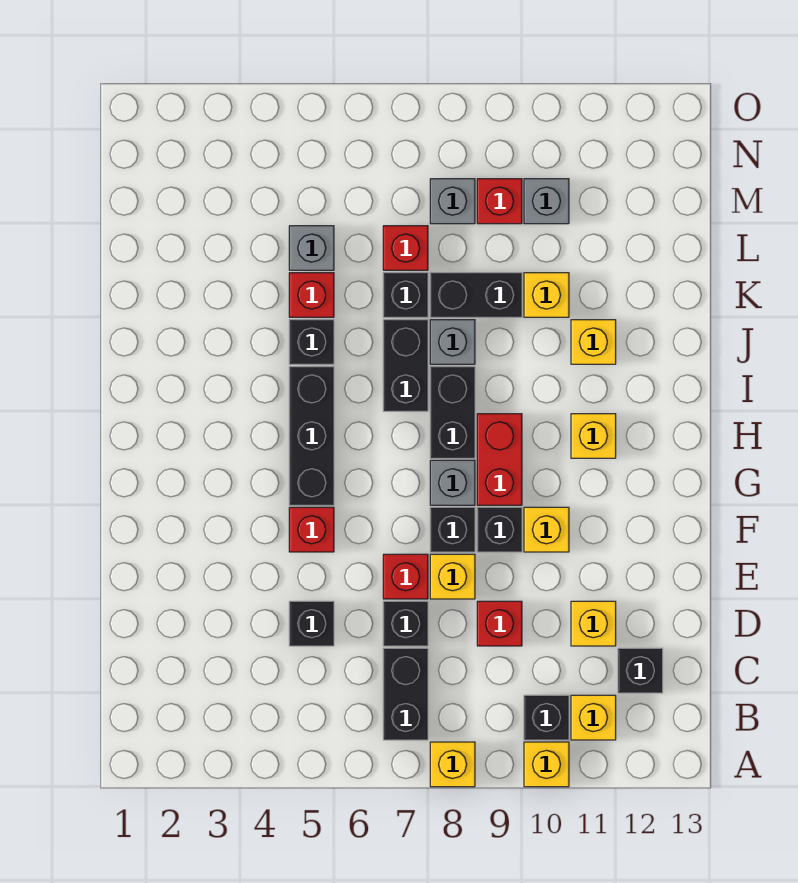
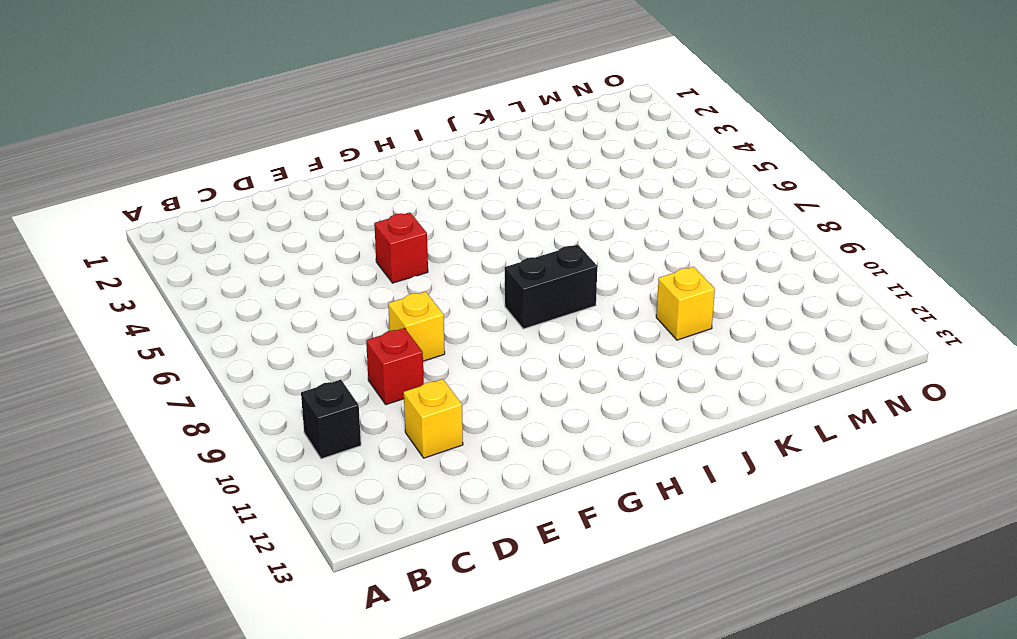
none -> yellow 1x1 brick [430,742,475,787]
none -> yellow 1x1 brick [524,742,569,787]
none -> black 1x2 brick [383,648,428,740]
none -> yellow 1x1 brick [571,695,616,740]

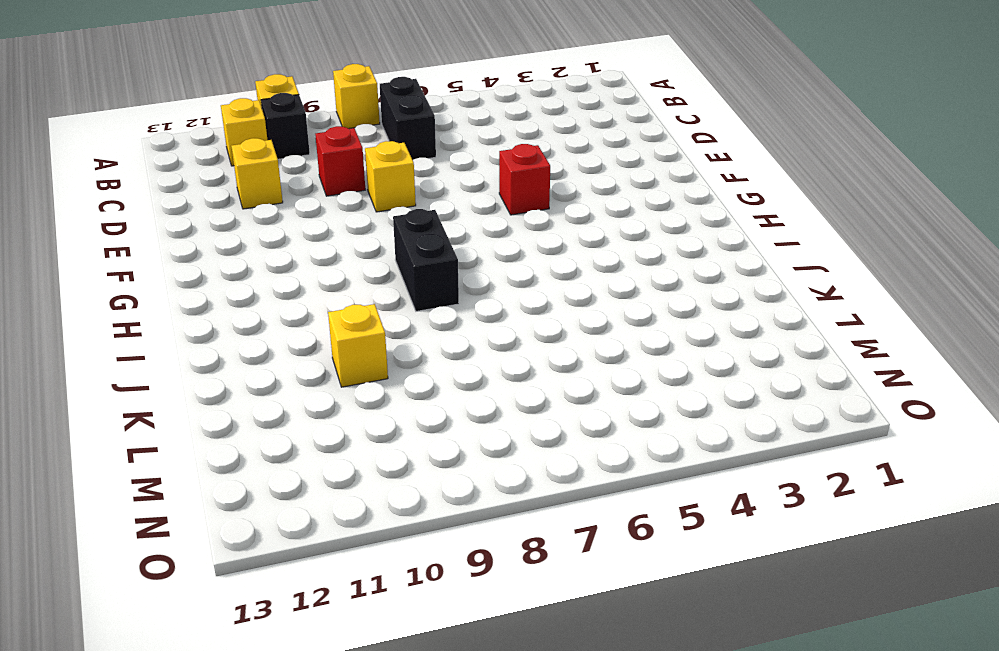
none -> black 1x1 brick [618,648,663,693]
none -> black 1x1 brick [289,601,334,646]
none -> black 1x1 brick [383,601,428,646]
none -> red 1x1 brick [383,554,428,599]

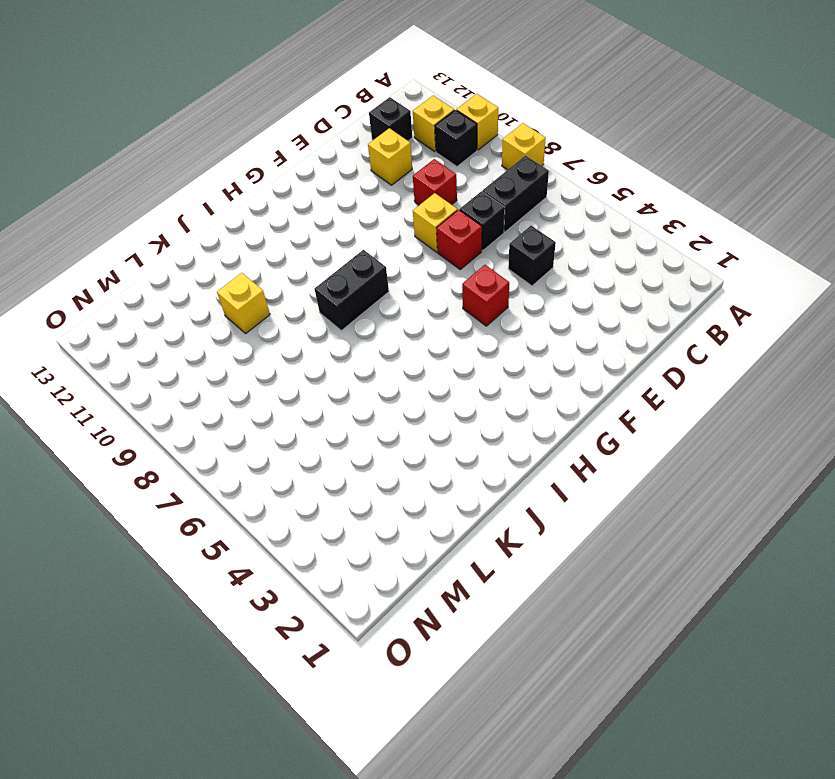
none -> black 1x1 brick [430,507,475,552]
none -> black 1x1 brick [477,507,522,552]
none -> yellow 1x1 brick [524,507,569,552]
none -> black 1x3 brick [289,367,334,505]

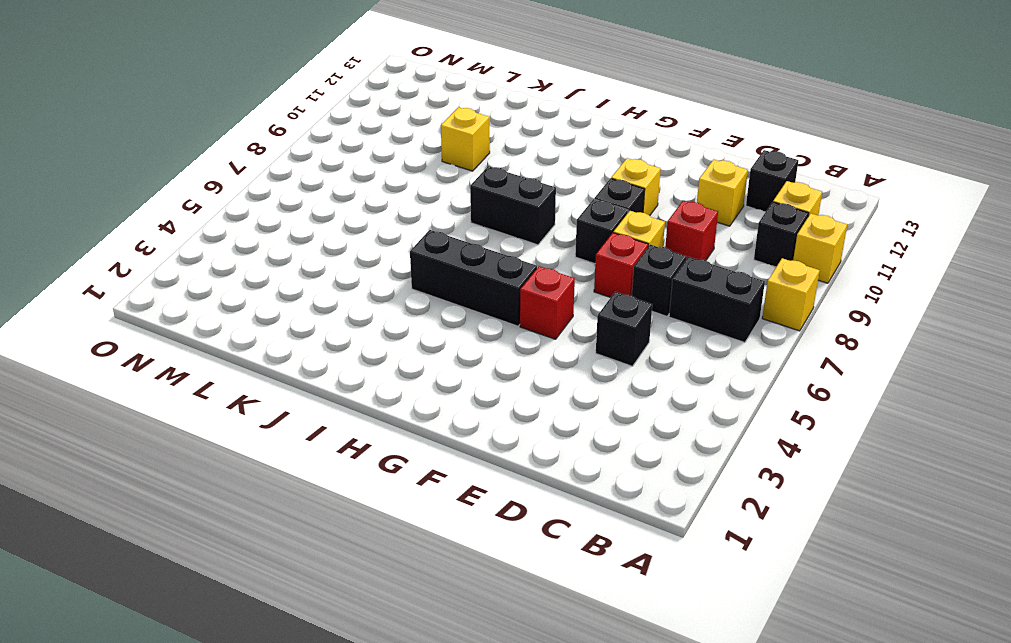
none -> grey 1x1 brick [430,460,475,505]
none -> red 1x2 brick [477,414,522,505]
none -> yellow 1x1 brick [571,414,616,458]
none -> black 1x2 brick [383,320,428,411]

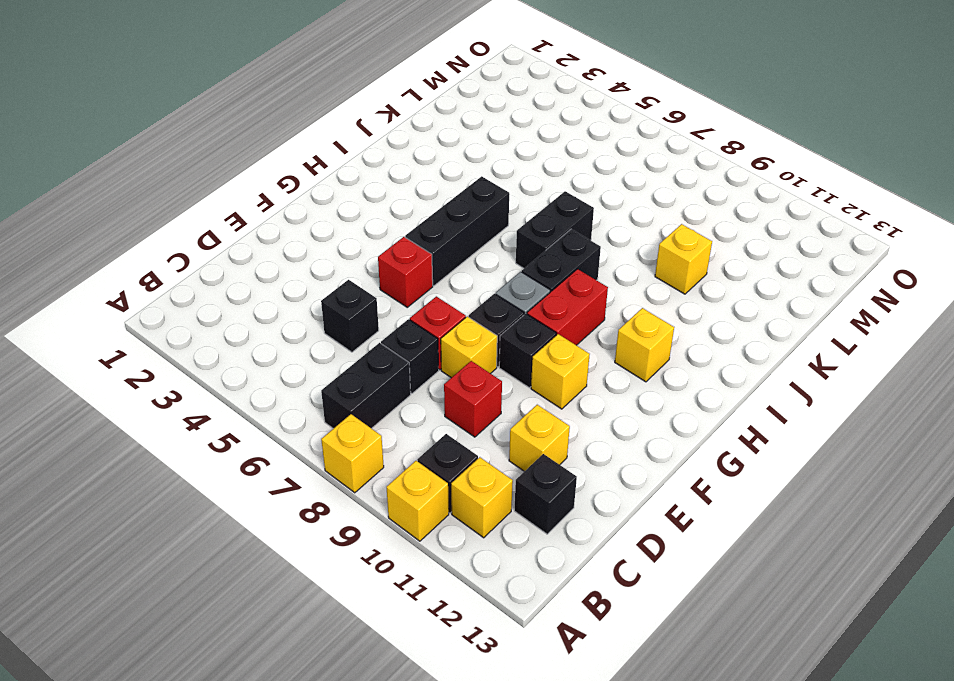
none -> black 1x1 brick [289,320,334,364]
none -> grey 1x1 brick [430,320,475,364]
none -> yellow 1x1 brick [571,320,616,364]
none -> red 1x1 brick [289,273,334,317]

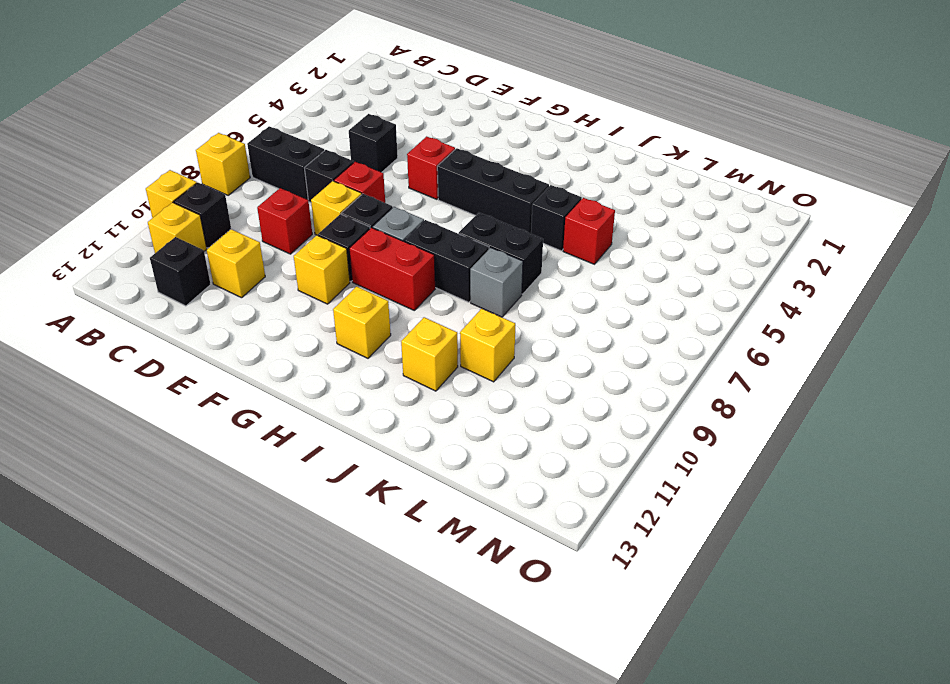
none -> black 1x1 brick [383,273,428,317]
none -> black 1x2 brick [430,273,522,317]
none -> grey 1x1 brick [289,226,334,270]
none -> red 1x1 brick [383,226,428,270]

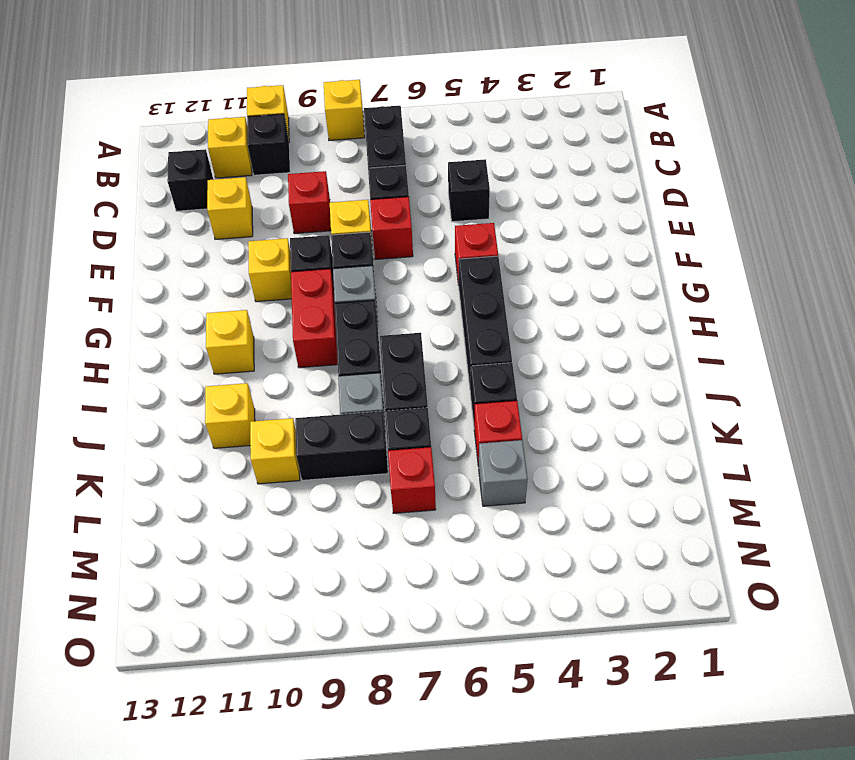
none -> grey 1x1 brick [430,179,475,224]
none -> red 1x1 brick [477,179,522,224]
none -> grey 1x1 brick [524,179,569,224]

